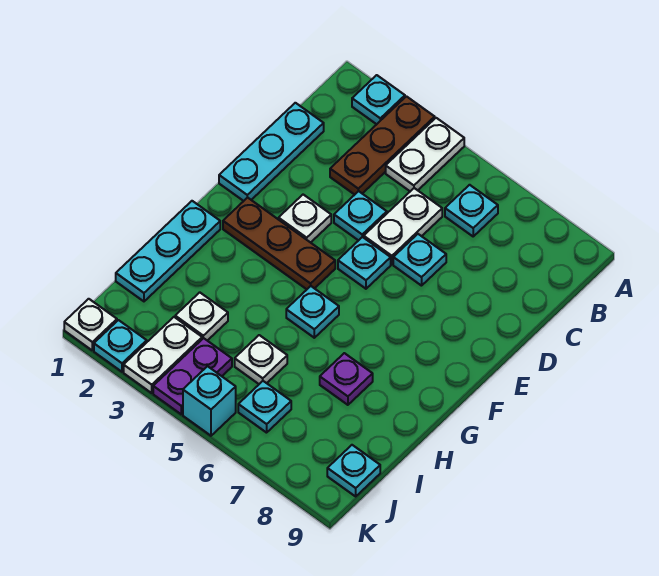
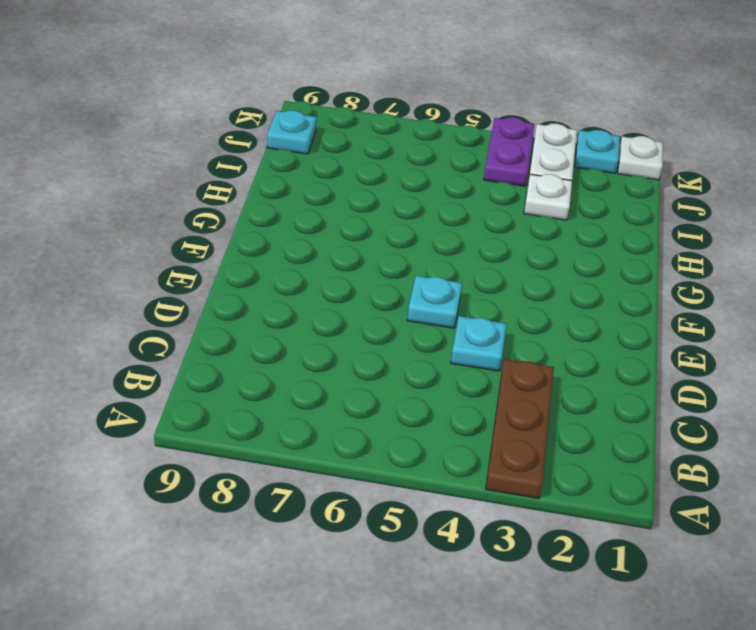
none -> cyan 1x1 plate [352,75,405,124]
none -> white 1x2 plate [386,118,464,191]
none -> cyan 1x1 plate [445,185,498,236]

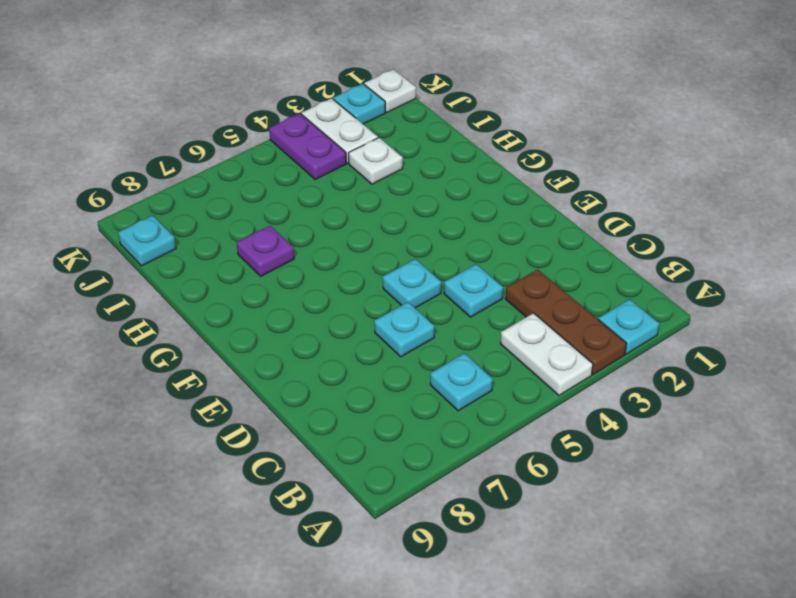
none -> cyan 1x3 plate [219,103,324,201]
none -> white 1x2 plate [364,188,442,264]
none -> white 1x1 plate [278,195,331,243]

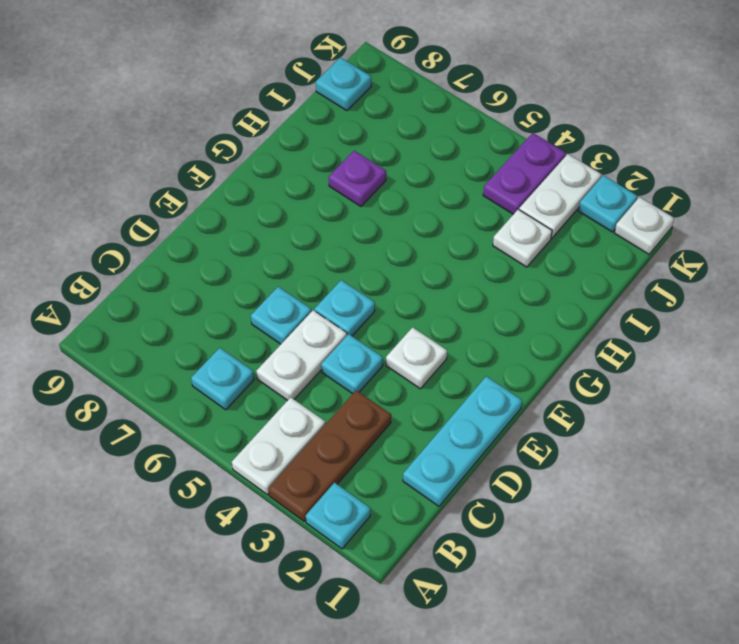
none -> brown 1x3 plate [223,197,335,289]
none -> cyan 1x3 plate [116,201,220,301]
none -> cyan 1x1 plate [286,286,339,338]

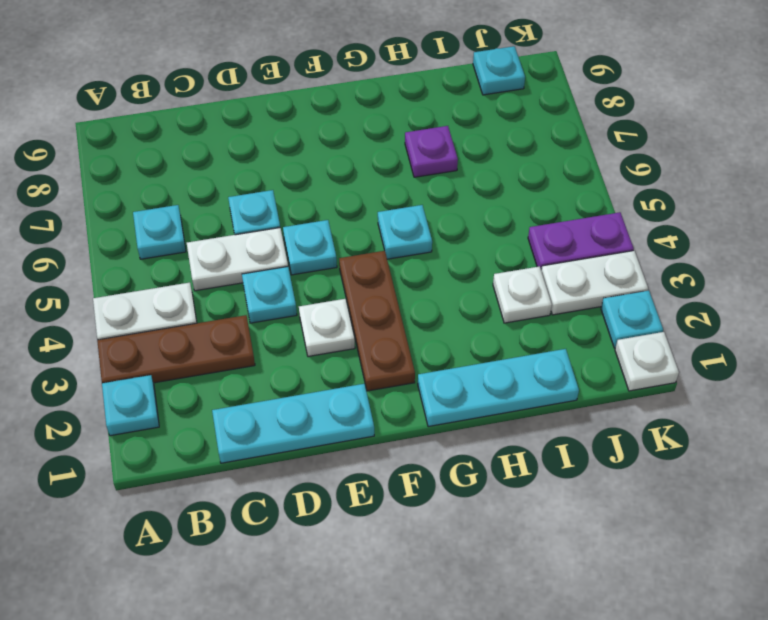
none -> white 1x1 plate [235,335,287,384]
none -> cyan 1x1 plate [238,381,291,433]
none -> cyan 1x1 brick [183,366,236,436]

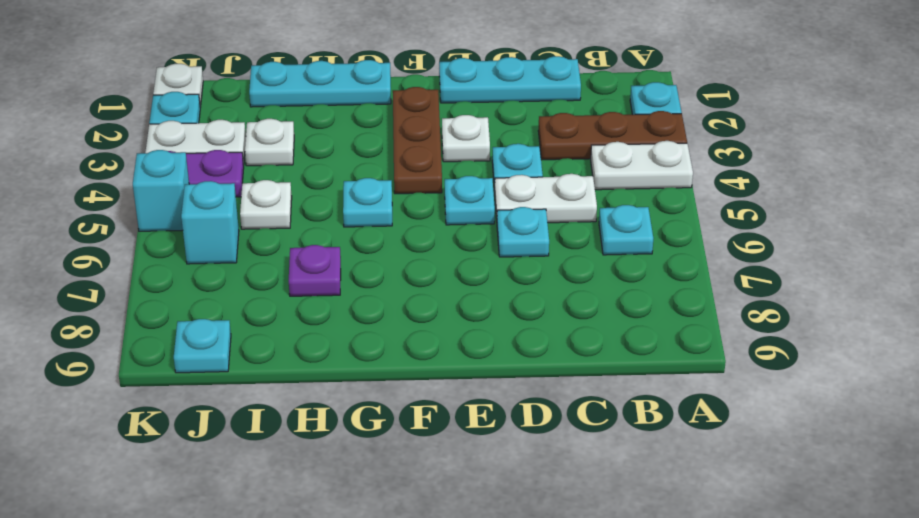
cyan 1x1 brick [181,181,239,264] -> cyan 1x1 plate [238,381,291,433]

